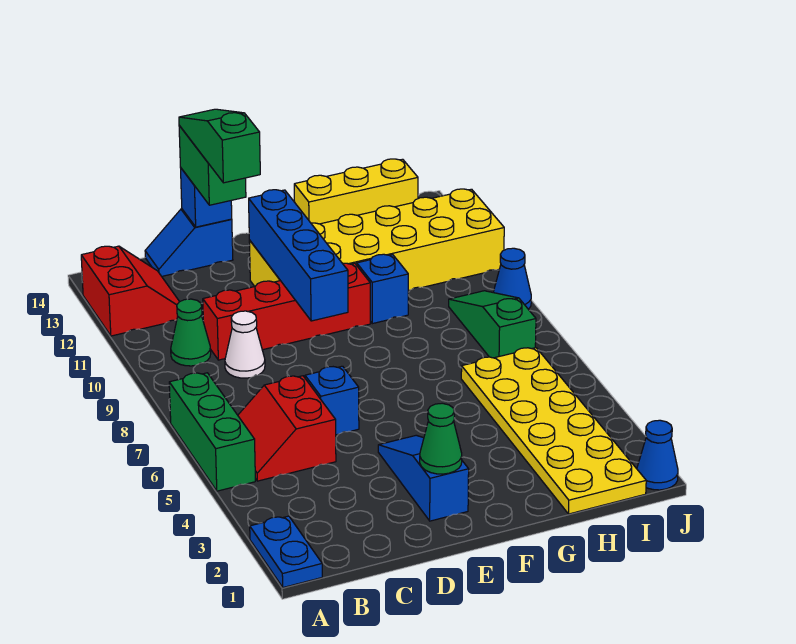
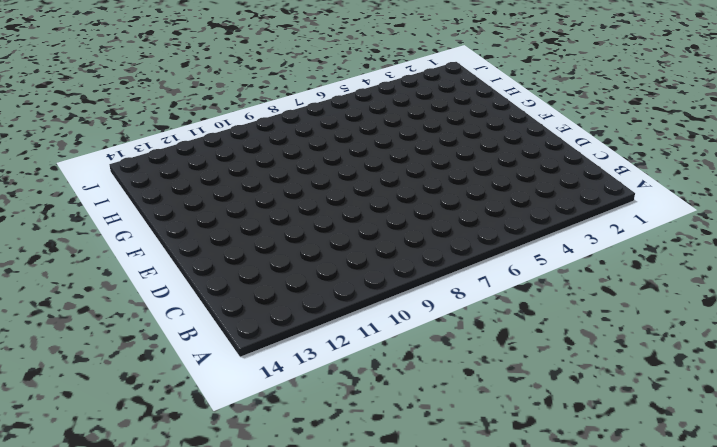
none -> blue 1x2 plate [250,516,322,587]
none -> green 1x3 brick [169,373,255,491]
none -> red 2x2 slope [81,246,179,336]

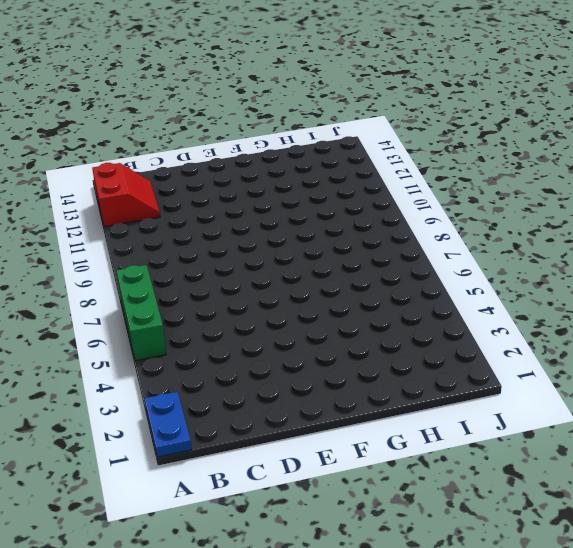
none -> red 2x2 slope [238,376,336,481]
none -> green 1x1 cone [171,299,211,366]
none -> white 1x1 cone [225,311,265,378]

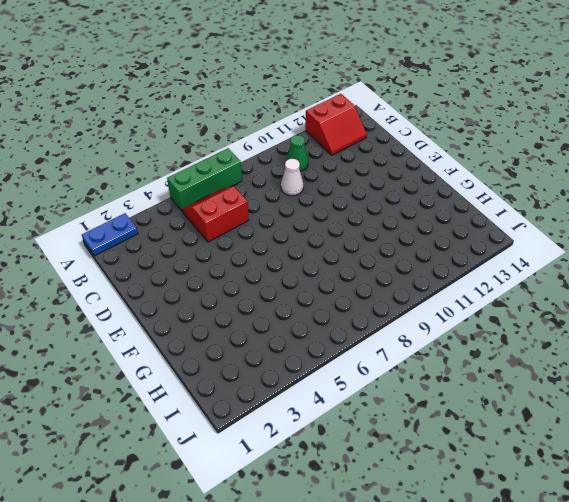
none -> red 1x4 brick [203,263,371,360]
none -> blue 1x2 slope [145,209,233,276]
none -> blue 1x1 brick [305,366,359,435]

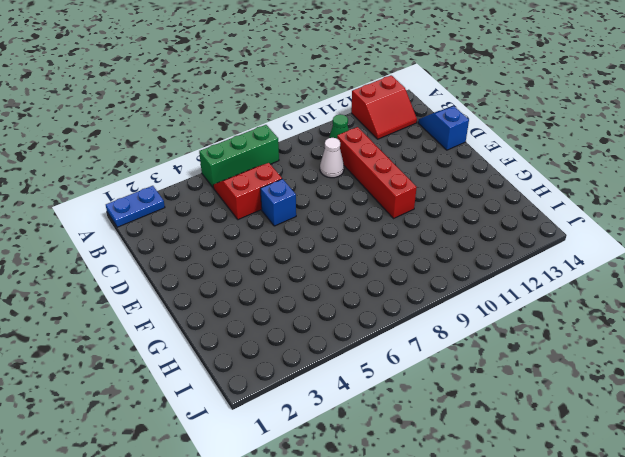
none -> blue 1x3 slope [378,435,469,521]
none -> yellow 2x6 brick [249,189,504,291]
none -> blue 1x1 brick [357,254,408,324]

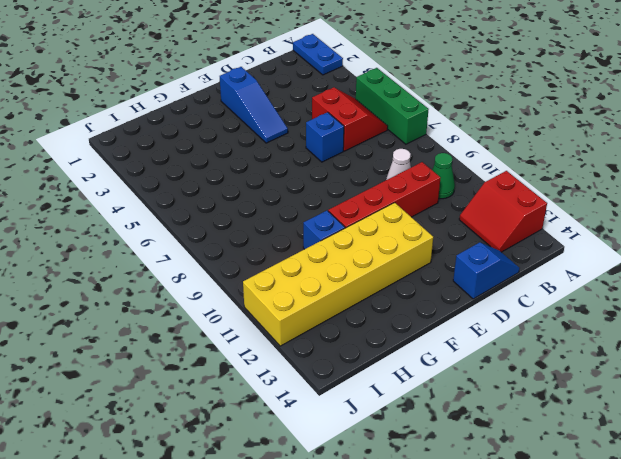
none -> yellow 1x3 brick [294,159,418,224]
none -> yellow 2x6 plate [461,348,646,514]
none -> green 1x3 slope [449,291,536,358]

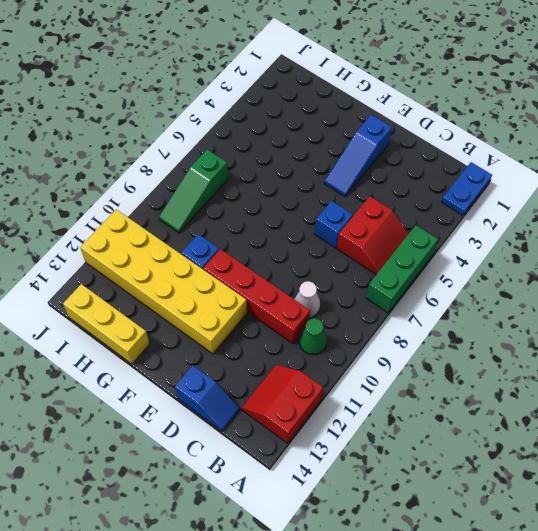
none -> yellow 2x6 plate [461,348,646,514]
none -> blue 1x1 cone [637,420,678,490]
none -> blue 1x1 cone [493,248,531,309]

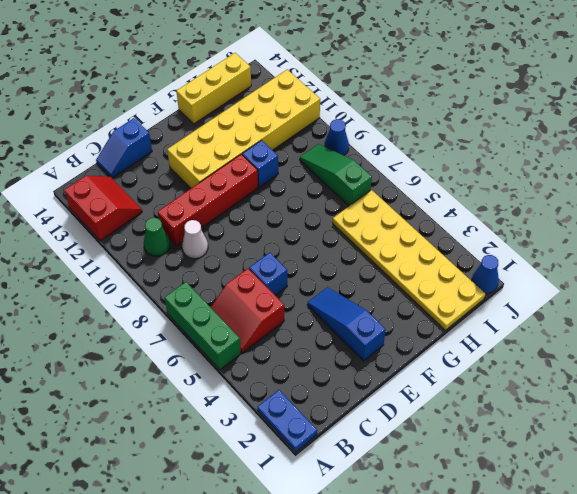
none -> blue 1x1 brick [181,168,232,227]
none -> green 1x1 cone [420,403,462,474]
none -> blue 1x4 brick [249,190,348,321]

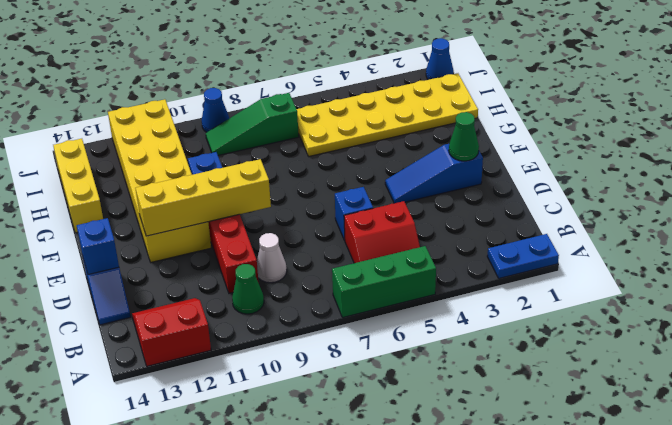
yellow 1x4 brick [135,159,271,236] -> blue 1x4 brick [249,190,348,321]
none -> green 1x2 brick [179,126,246,205]
none -> green 1x3 slope [179,109,260,183]

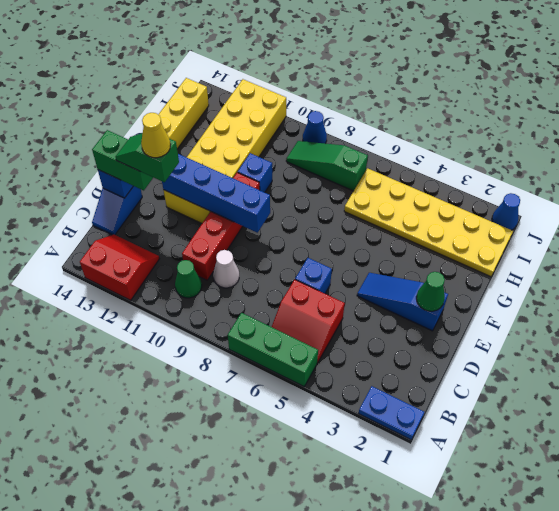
green 1x2 slope [116,133,179,182] -> green 1x3 slope [179,109,260,183]
yellow 1x1 cone [141,113,171,158] -> none

